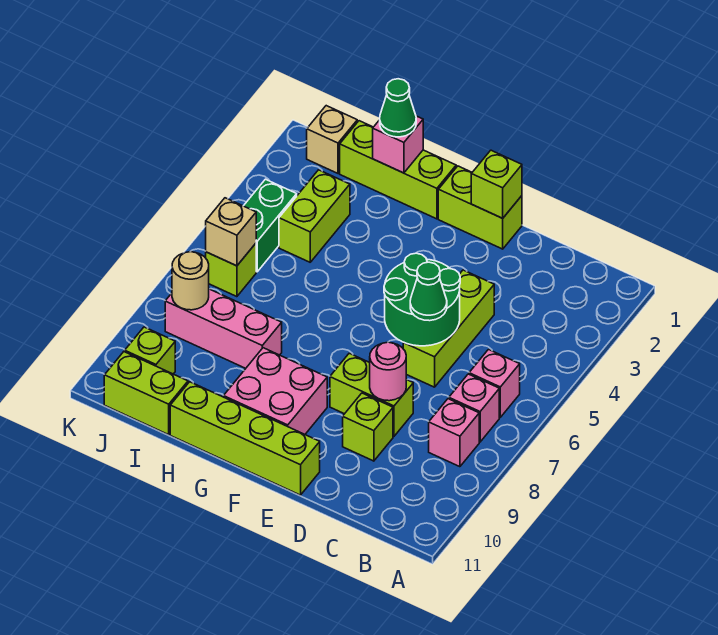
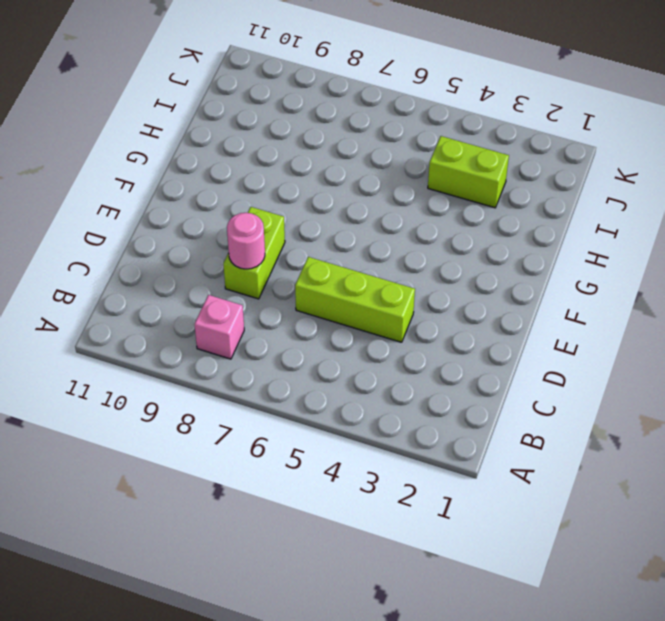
none -> pink 1x1 brick [469,350,520,417]
none -> pink 1x1 brick [449,374,499,442]
none -> lime 1x1 brick [343,393,393,461]

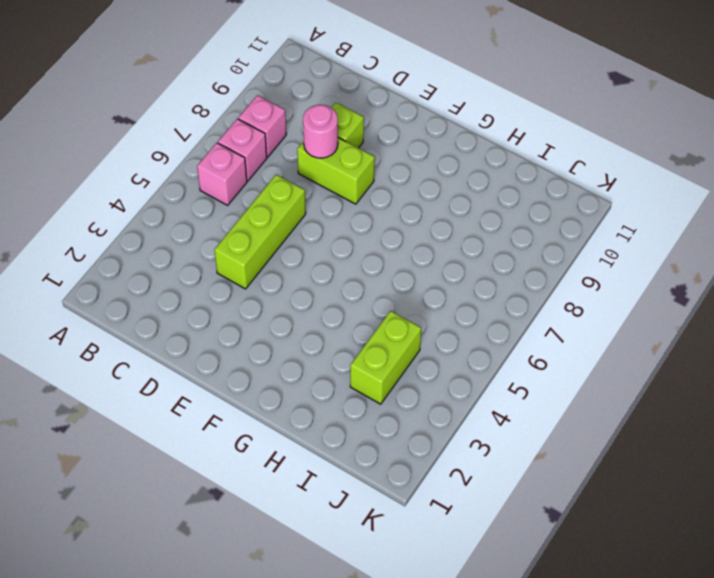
none -> lime 1x2 brick [438,166,522,249]
none -> lime 1x4 brick [170,382,320,495]
none -> pink 2x2 brick [224,348,327,434]

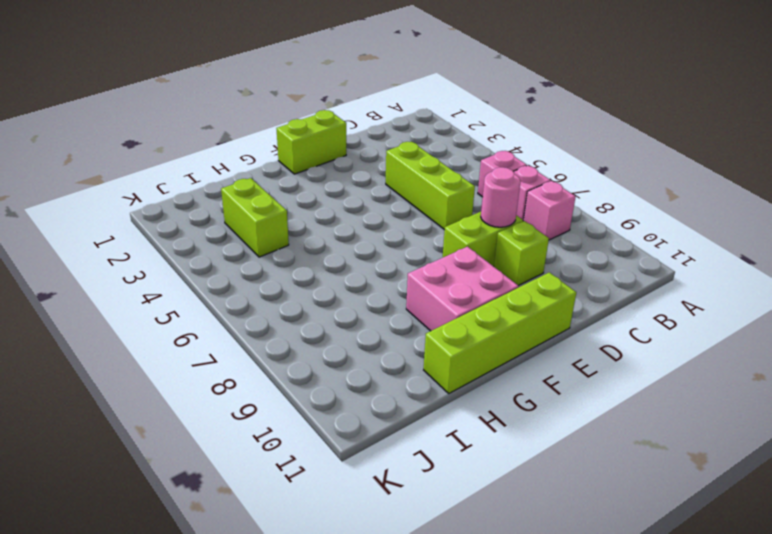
none -> lime 1x3 brick [340,121,456,219]
none -> pink 1x3 brick [165,289,282,368]
none -> lime 1x2 brick [104,352,188,435]

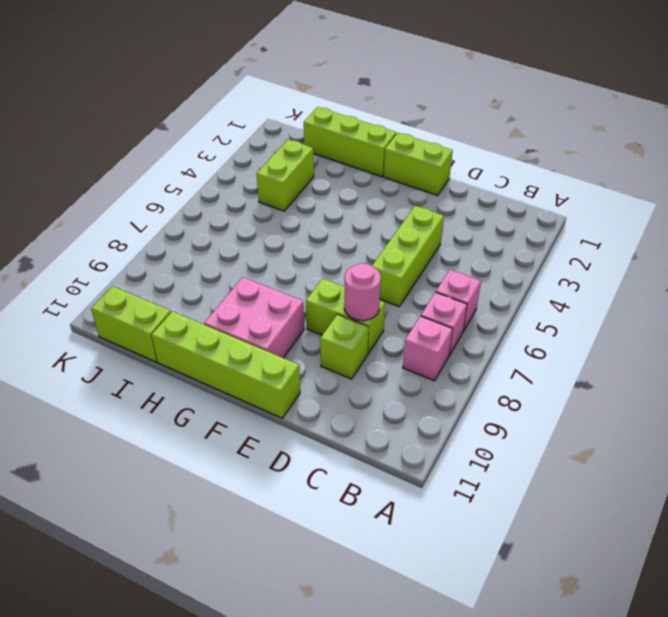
none -> pink 1x3 brick [165,289,282,368]
none -> tan 1x1 brick [307,106,357,173]
none -> green 1x2 brick [244,179,297,272]

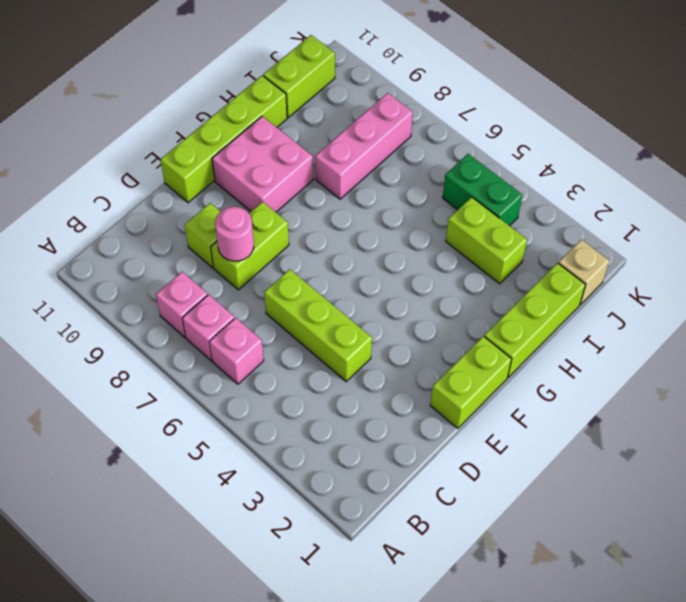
none -> lime 1x1 brick [206,243,256,297]
none -> lime 1x1 brick [125,327,175,374]
none -> green 2x2 round brick [384,253,460,346]

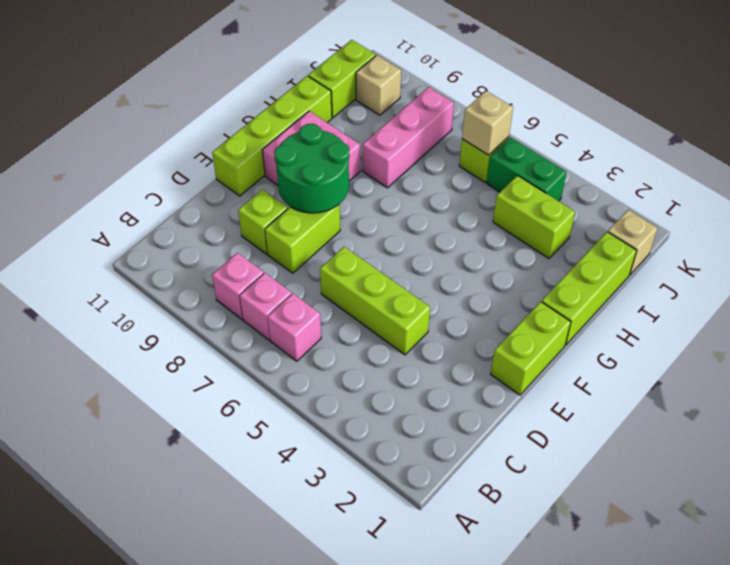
green 2x2 round brick [274,124,349,213] -> green 2x2 round brick moved to [384,253,460,346]
tan 1x1 brick [356,55,401,115] -> lime 1x1 brick [125,327,175,374]
none -> pink 1x1 round brick [370,342,406,401]
none -> lime 1x1 brick [471,150,522,218]
none -> pink 1x1 brick [373,116,423,173]

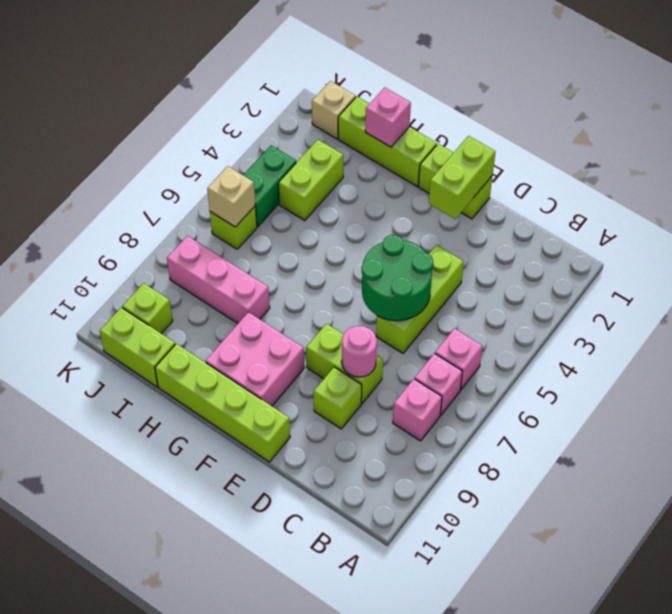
lime 1x2 brick [429,136,495,219] -> lime 1x1 brick [471,150,522,218]
none -> tan 1x1 round brick [172,252,209,310]
none -> green 1x1 cone [410,262,447,321]
none -> green 1x1 cone [380,79,416,137]

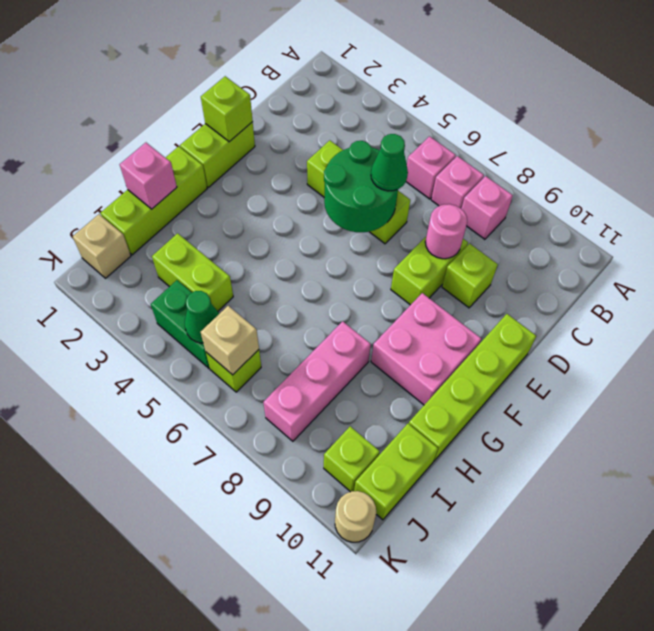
green 1x1 cone [185,291,219,343] -> green 1x1 cone moved to [380,79,416,137]
tan 1x1 round brick [335,491,376,542] -> tan 1x1 round brick moved to [172,252,209,310]

